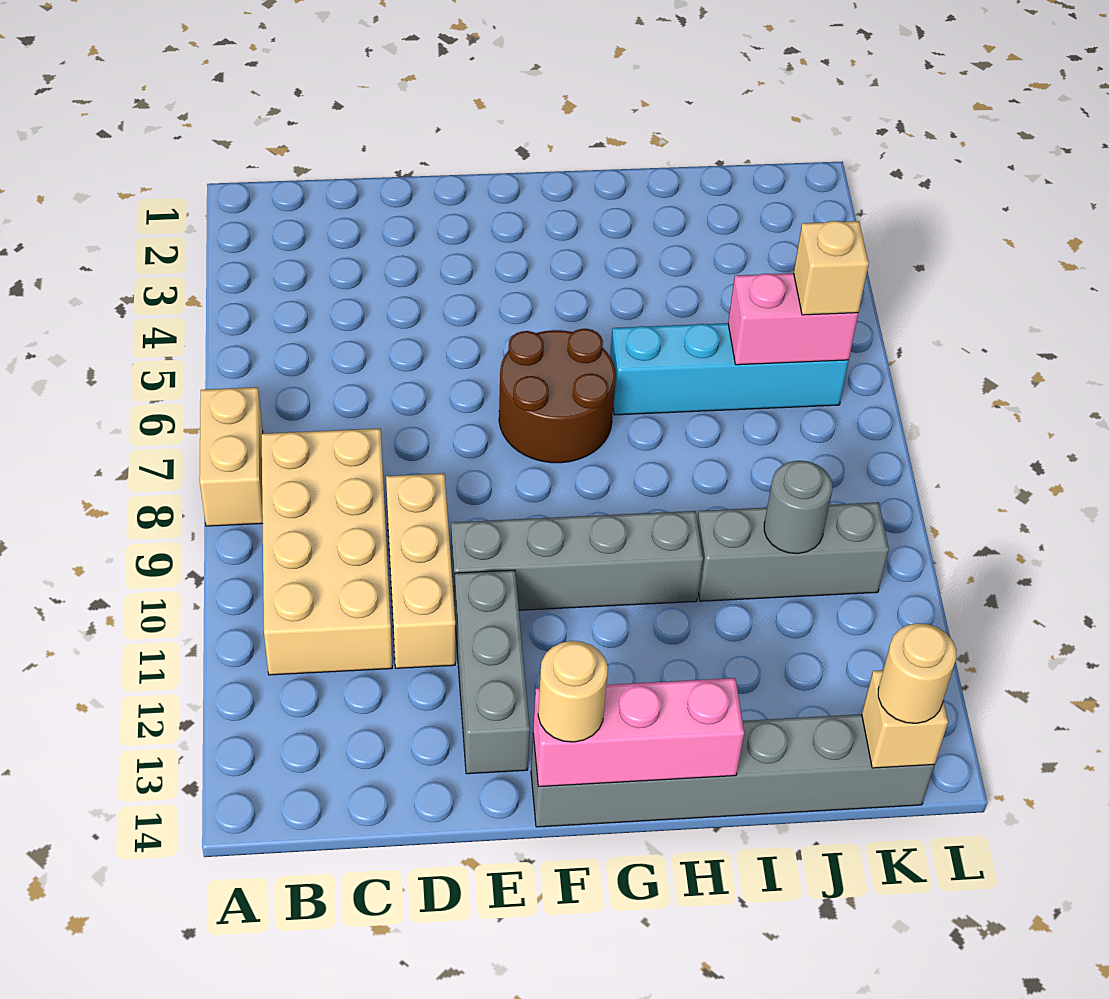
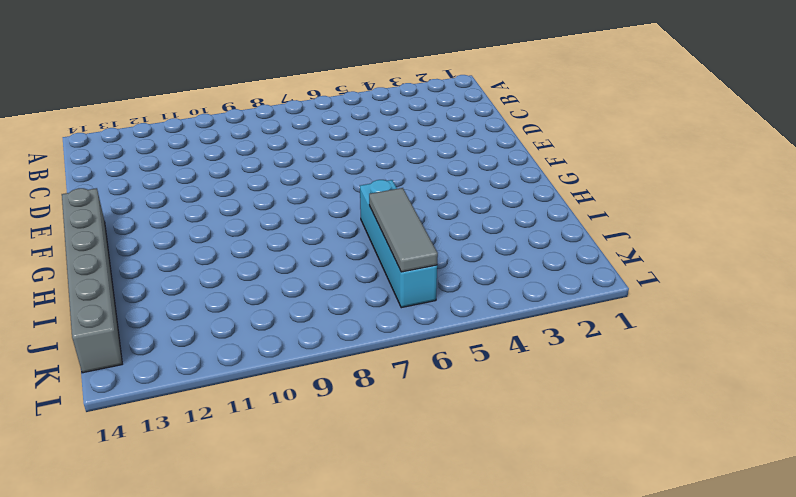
grey 1x3 tile [369,188,438,272] -> pink 1x2 brick [728,273,858,365]
none -> tan 1x2 brick [200,387,263,526]
none -> tan 2x4 brick [262,429,392,675]
none -> tan 1x3 brick [386,473,455,668]

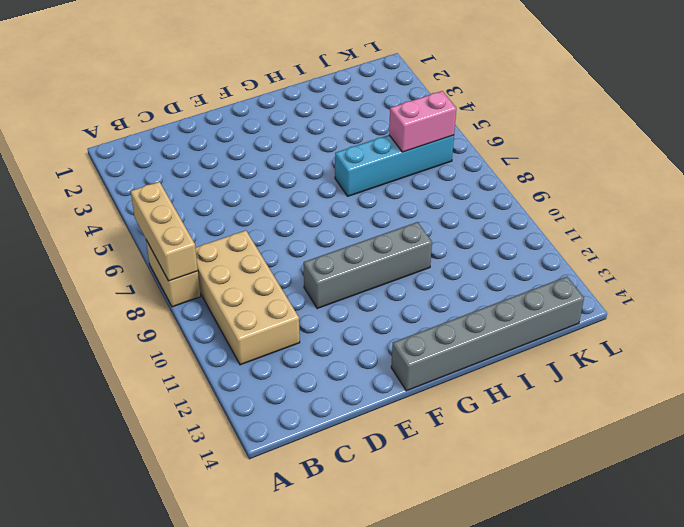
tan 1x3 brick [131,182,198,281] -> tan 1x3 brick moved to [386,473,455,668]
none -> grey 1x3 brick [455,570,530,774]
none -> brown 2x2 round brick [499,329,616,463]
none -> grey 1x3 brick [697,502,889,601]

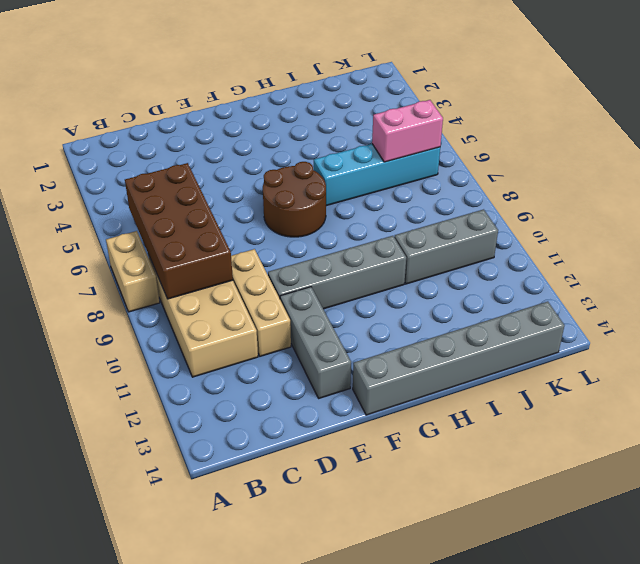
brown 2x4 brick [125,163,233,299] -> none
none -> pink 1x3 brick [533,678,744,787]
none -> grey 1x1 round brick [764,461,832,554]
none -> tan 1x1 brick [862,670,948,768]

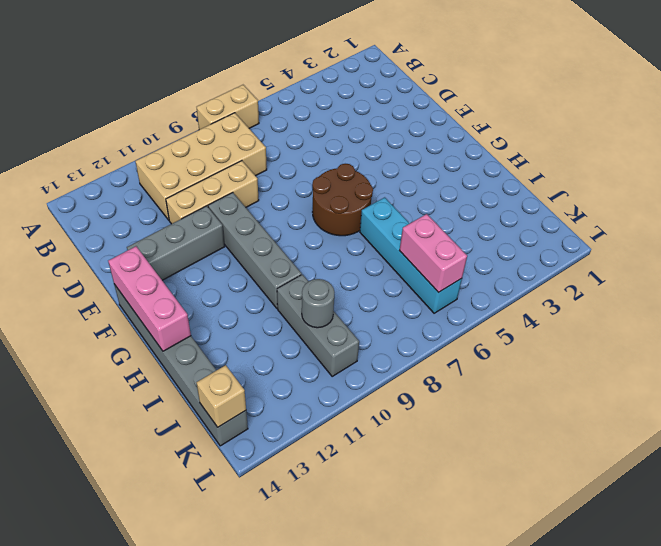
none -> tan 1x1 round brick [538,641,608,742]
none -> tan 1x1 brick [794,221,869,315]
none -> tan 1x1 round brick [878,623,957,723]

